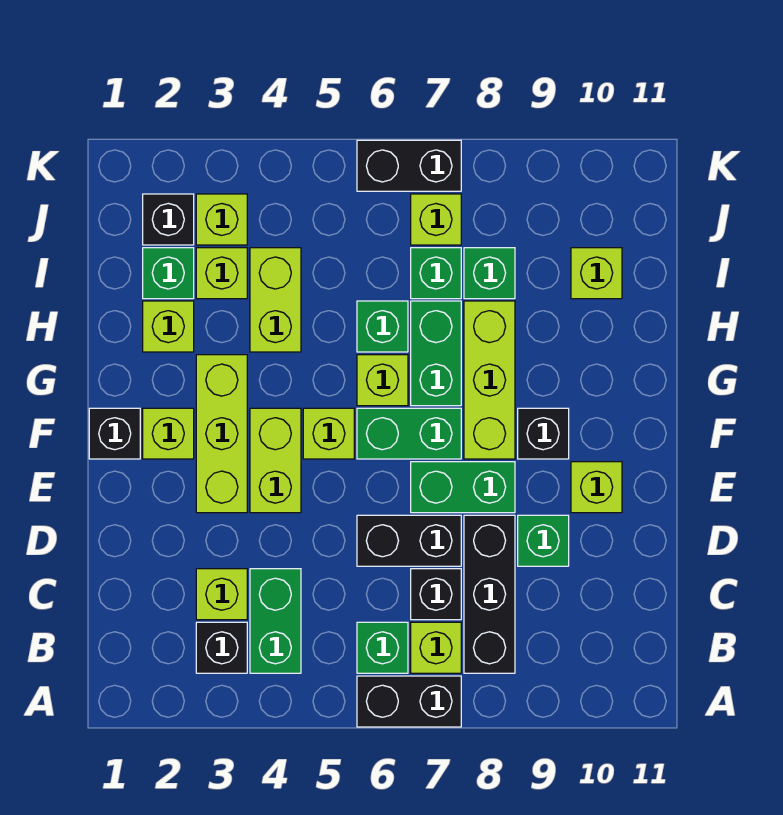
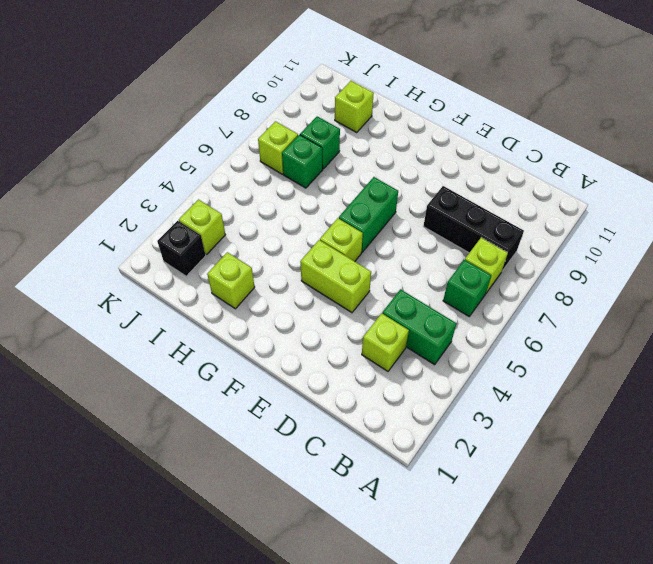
none -> black 1x2 brick [357,676,461,727]
none -> black 1x1 brick [196,622,247,673]
none -> black 1x1 brick [411,569,461,620]
none -> black 1x2 brick [357,515,461,566]

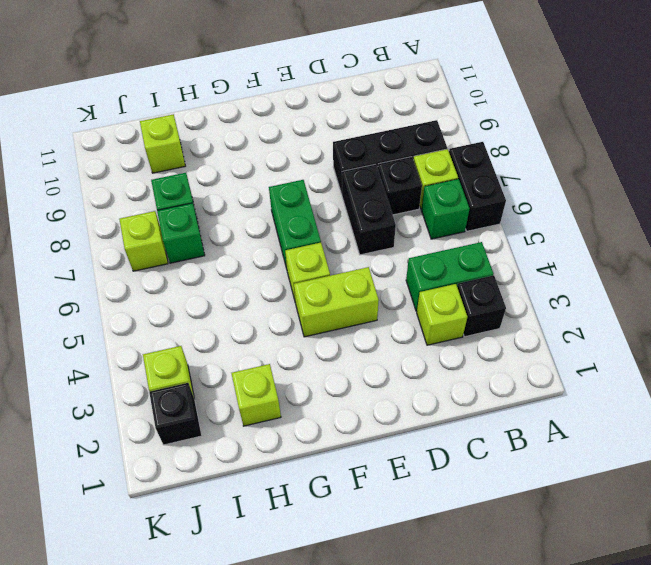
none -> green 1x1 brick [518,515,569,566]
none -> lime 1x3 brick [196,355,247,513]
none -> green 1x2 brick [411,462,515,513]
none -> lime 1x1 brick [571,462,622,513]

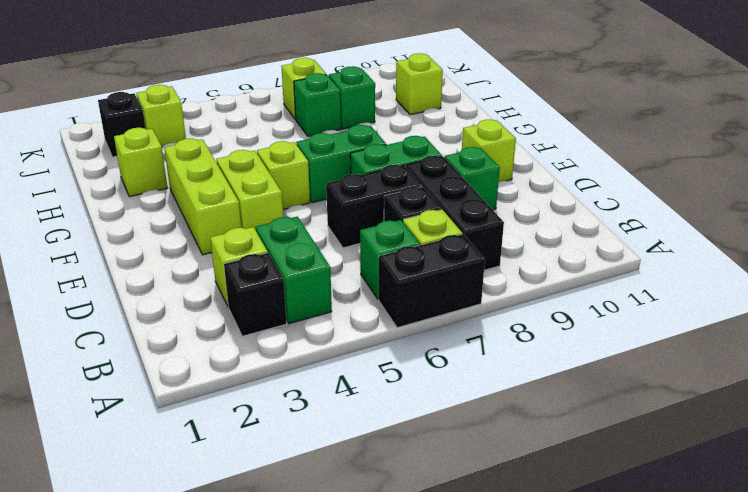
none -> black 1x1 brick [89,408,140,459]
none -> lime 1x1 brick [143,408,194,459]
none -> lime 1x3 brick [464,301,515,459]
none -> black 1x1 brick [518,408,569,459]

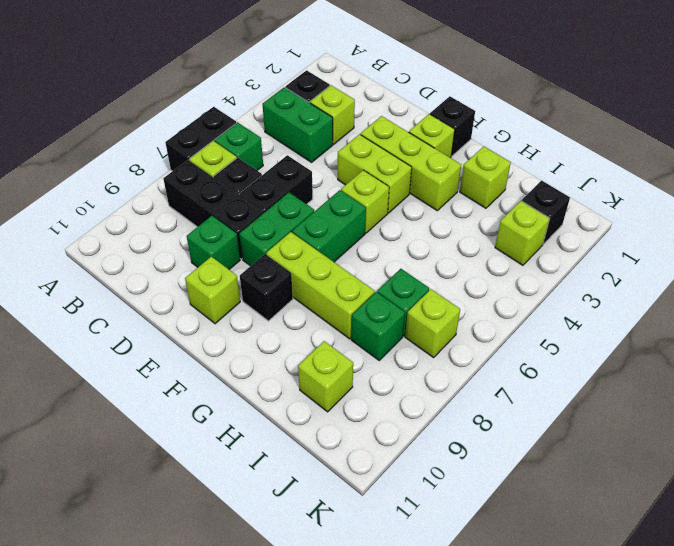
none -> lime 1x1 brick [357,355,408,406]
none -> green 1x2 brick [411,301,461,406]
none -> lime 1x2 brick [250,248,301,352]
none -> green 1x1 brick [357,301,408,352]

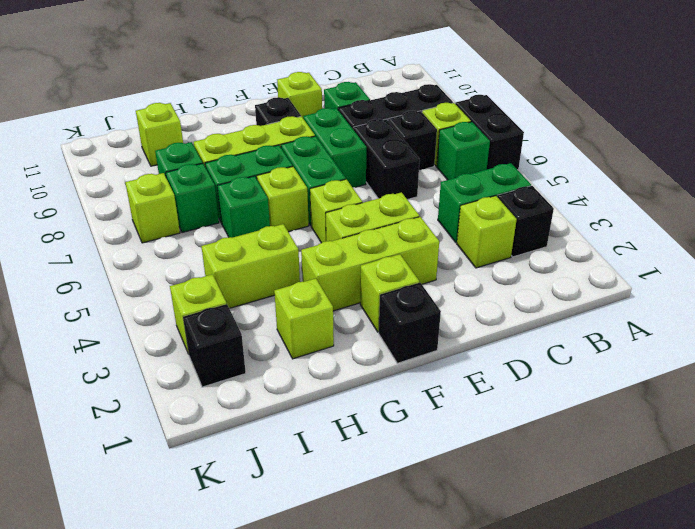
none -> green 1x1 brick [143,248,194,299]
none -> lime 1x1 brick [196,248,247,299]
none -> black 1x2 brick [357,140,461,191]

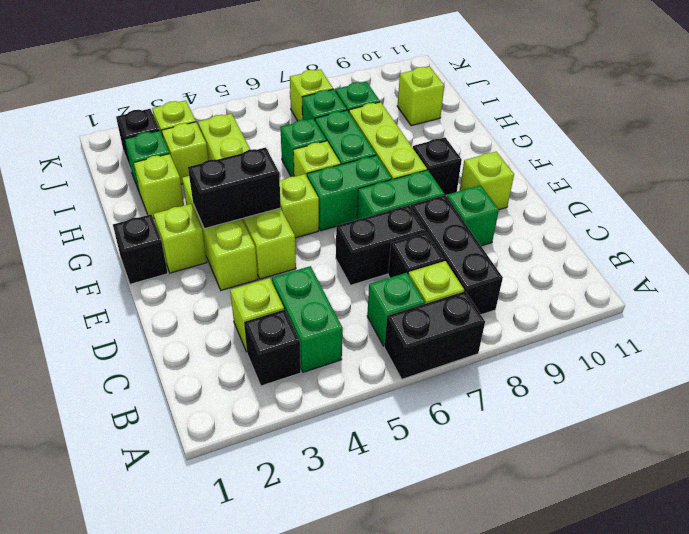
black 1x2 brick [188,147,281,229] -> black 1x2 brick moved to [357,140,461,191]

